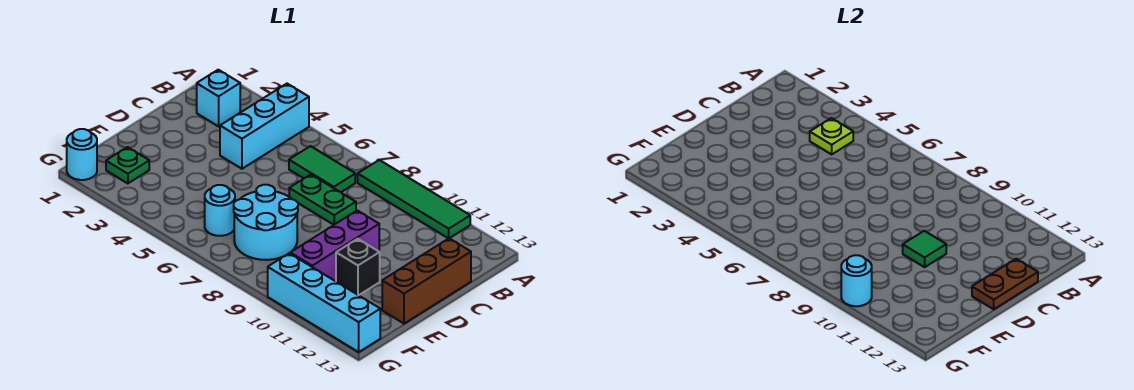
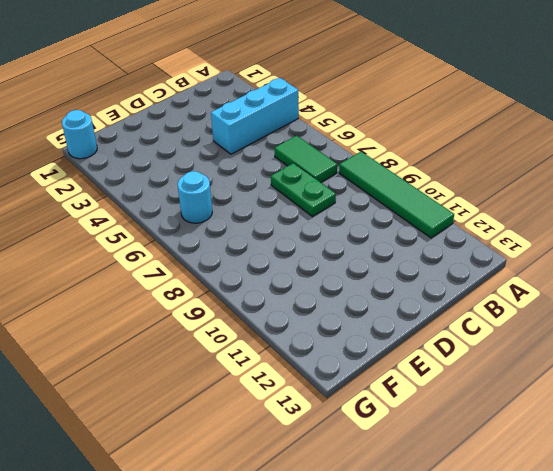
none -> cyan 1x1 brick [197,70,240,126]
none -> brown 1x3 brick [382,238,471,324]
none -> purple 1x3 brick [290,210,379,281]

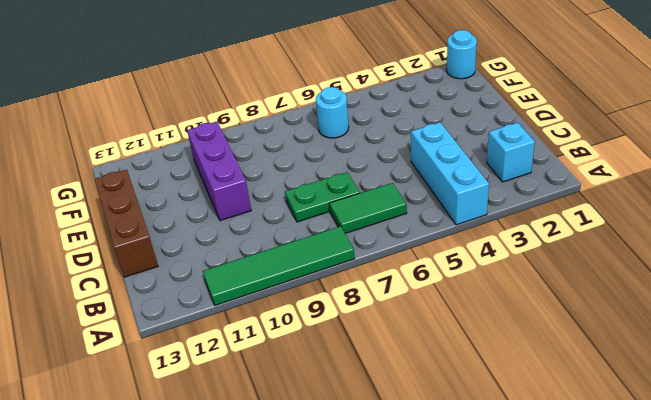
none -> cyan 2x2 round brick [234,185,298,260]
none -> black 1x1 brick [336,239,380,295]
none -> green 1x1 plate [106,147,149,184]

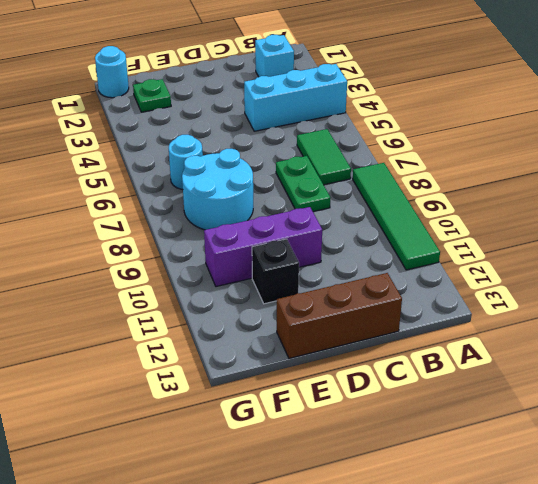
none -> cyan 1x4 brick [268,253,380,352]
none -> lime 1x1 plate [810,118,853,154]
none -> brown 1x2 plate [972,259,1038,309]

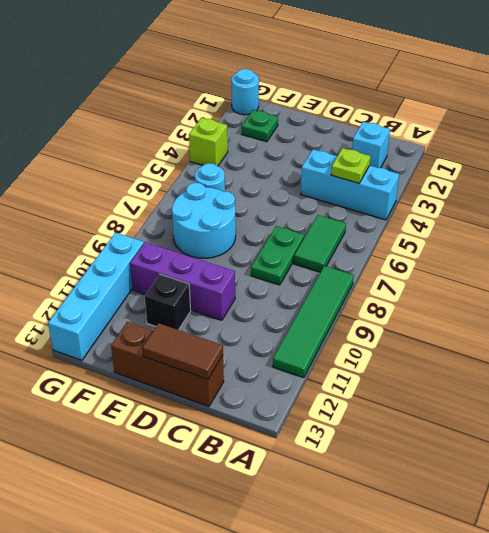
brown 1x2 tile [142,323,223,379] -> brown 1x2 plate [972,259,1038,309]
lime 1x1 brick [189,118,228,166] -> none
none -> green 1x1 tile [903,231,946,267]
none -> cyan 1x1 round brick [841,255,872,306]

